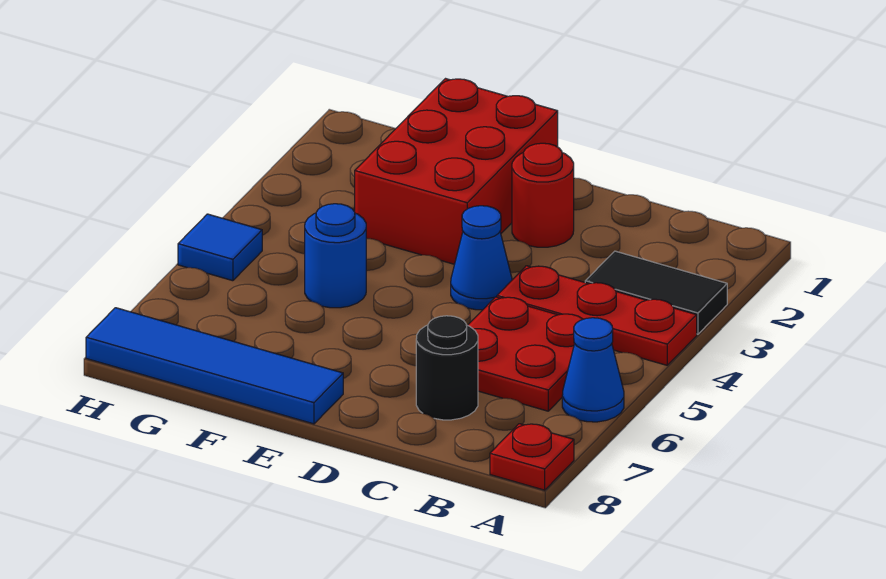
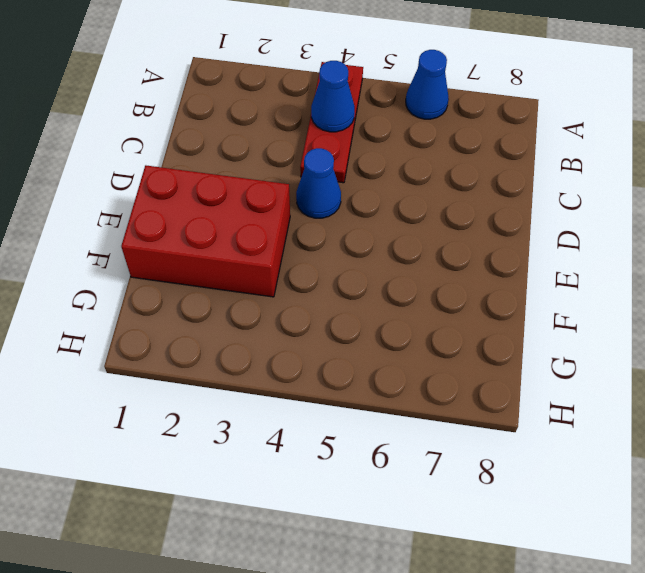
blue 1x1 cone [311,61,355,132] -> none
none -> black 1x2 tile [585,251,727,334]
none -> red 1x1 plate [490,424,574,490]
none -> red 2x2 plate [468,297,583,411]

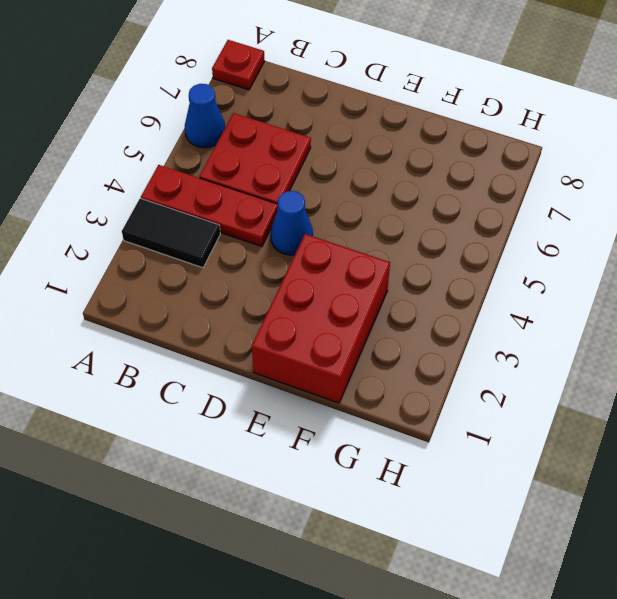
none -> black 1x1 round brick [416,316,478,420]
none -> red 1x1 round brick [512,143,574,247]
none -> blue 1x4 tile [86,308,343,424]

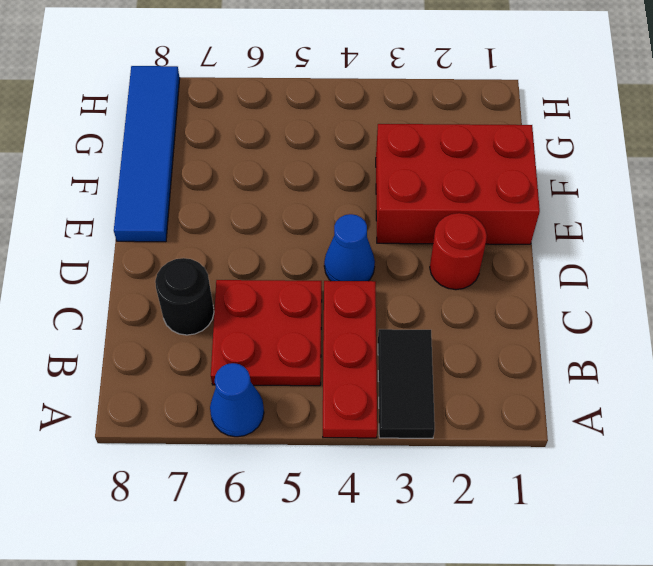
none -> red 1x1 plate [490,424,574,490]
none -> blue 1x1 round brick [305,204,366,308]
none -> blue 1x1 tile [178,214,262,281]

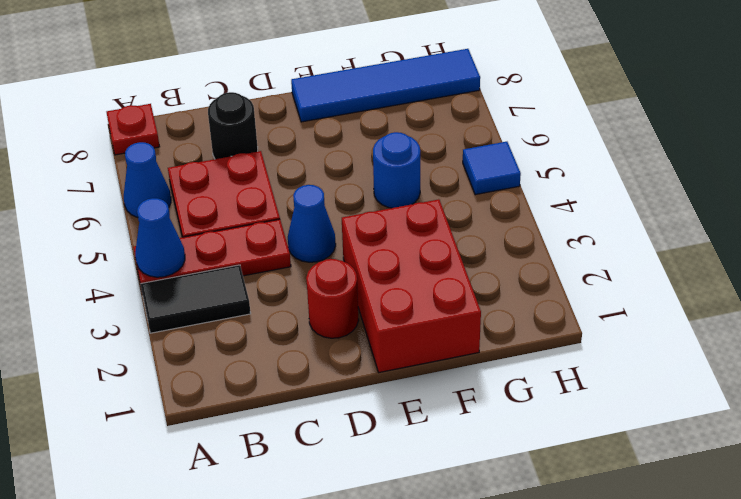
blue 1x1 cone [135,198,185,277] -> none

